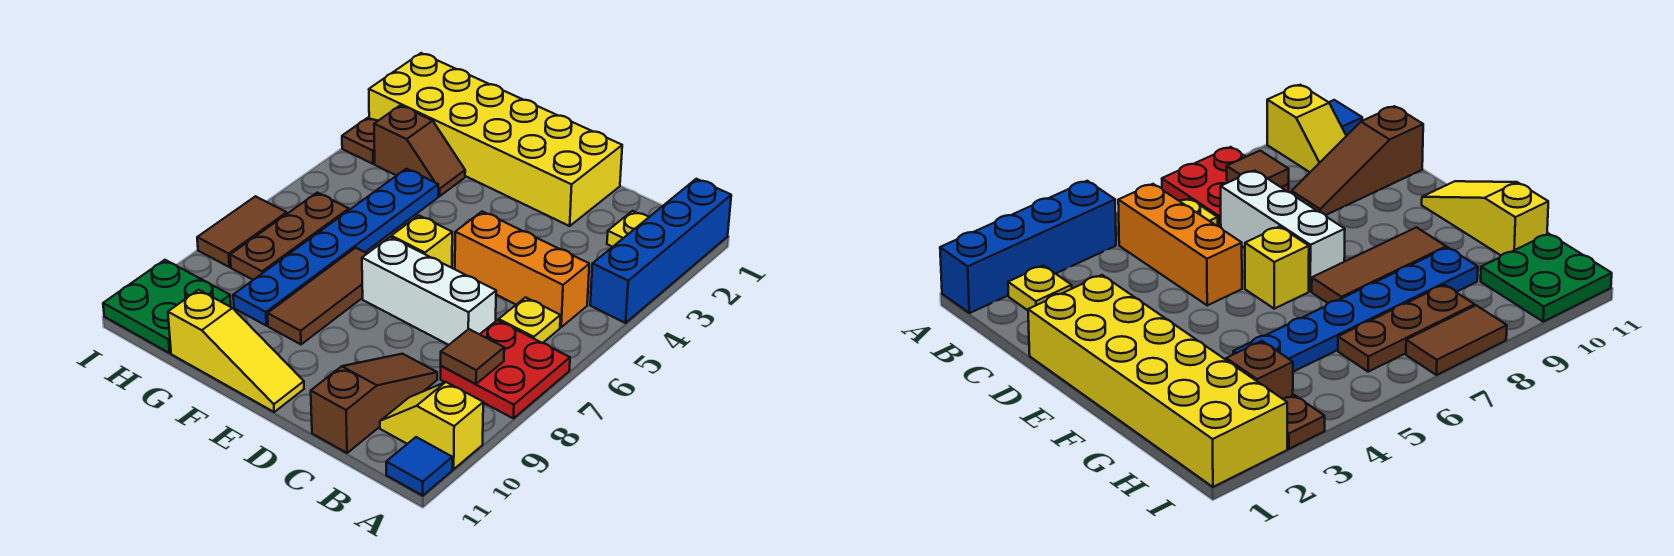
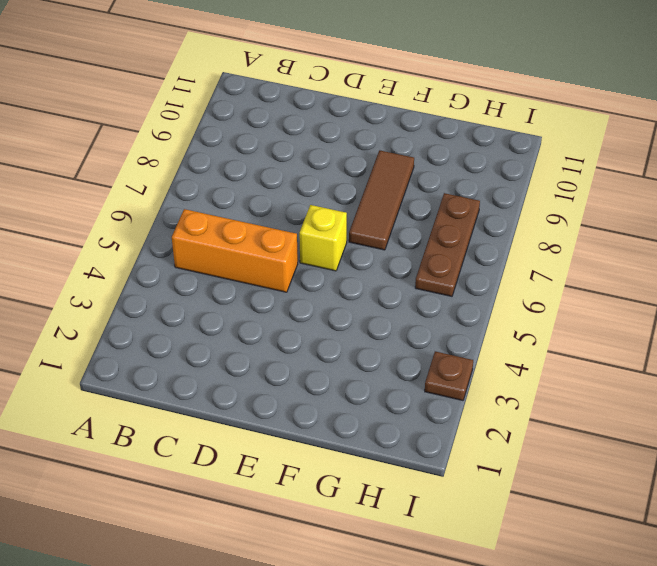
none -> blue 1x4 brick [590,179,731,323]
none -> red 2x2 plate [441,320,570,418]
none -> yellow 1x2 slope [380,382,483,469]

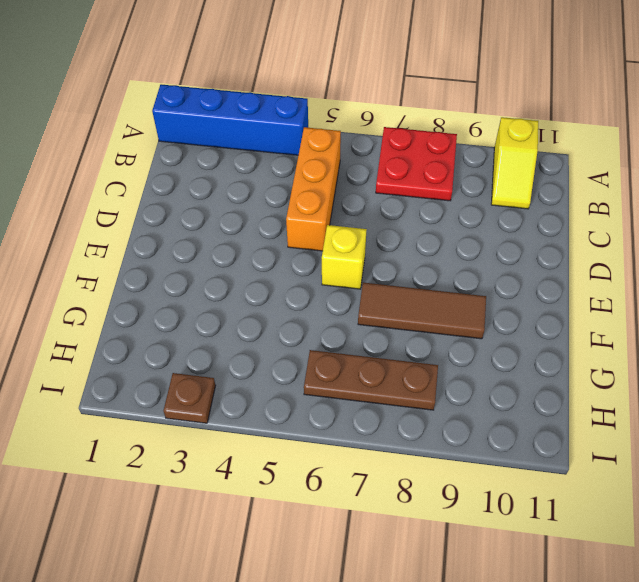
none -> blue 1x1 tile [386,437,452,496]
none -> yellow 1x1 plate [607,211,649,247]
none -> yellow 1x1 plate [499,297,560,343]

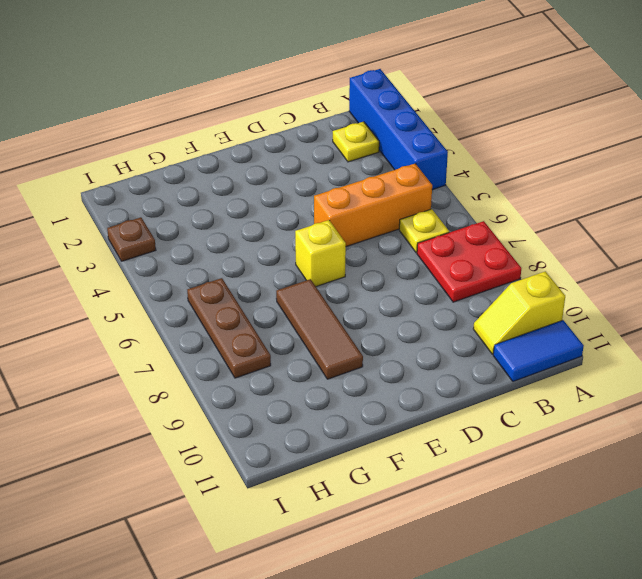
blue 1x2 tile [493,320,584,381] -> blue 1x1 tile [386,437,452,496]
none -> white 1x3 brick [362,237,496,345]
none -> brown 1x3 slope [311,354,437,453]
none -> yellow 2x6 brick [369,53,622,226]

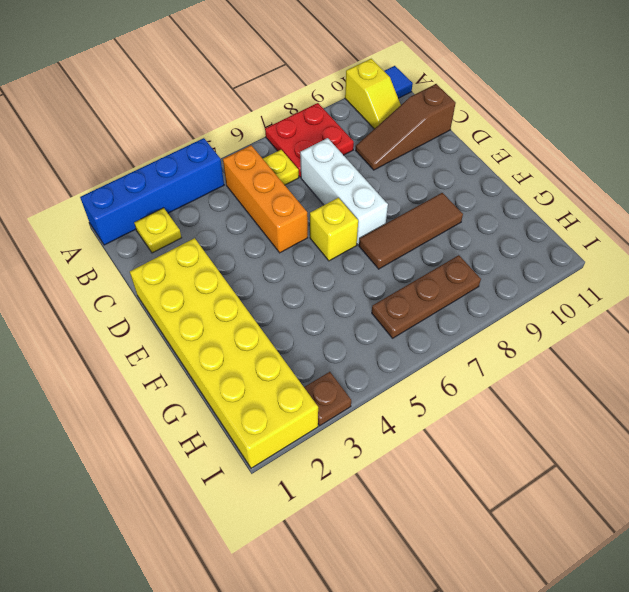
none -> yellow 1x3 slope [168,290,304,412]
none -> brown 1x2 slope [374,105,465,196]
none -> blue 1x6 plate [233,169,438,326]

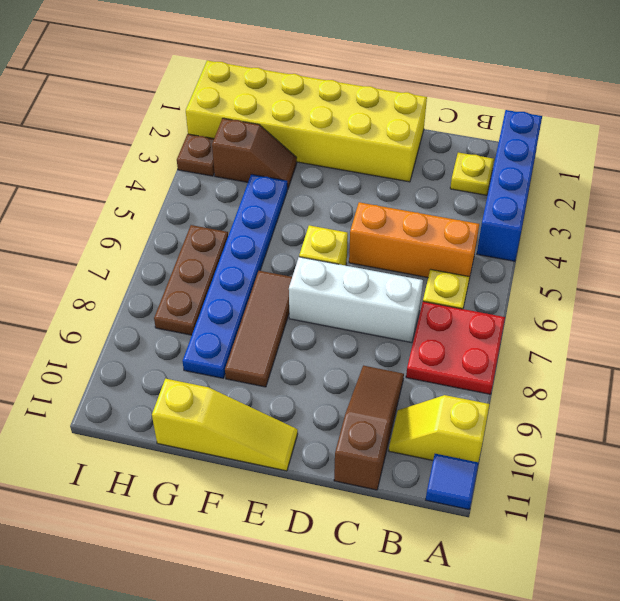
none -> green 2x2 plate [103,260,231,353]
none -> brown 1x2 tile [197,196,287,267]
none -> brown 1x1 tile [441,329,504,384]

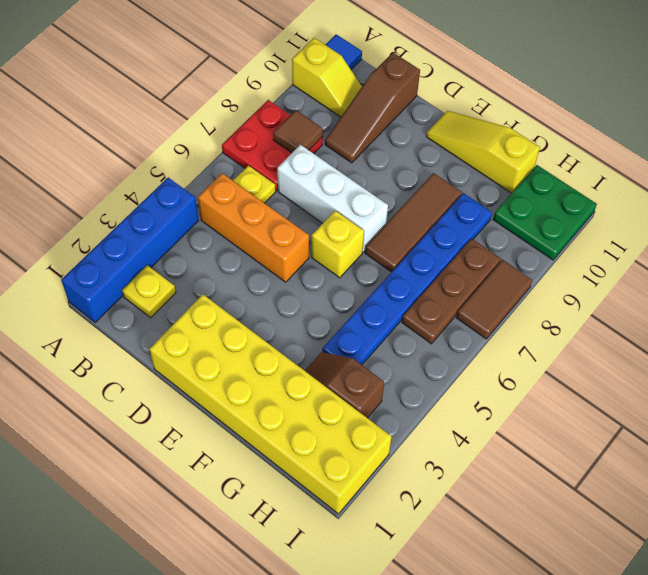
none -> brown 1x1 plate [342,118,377,164]

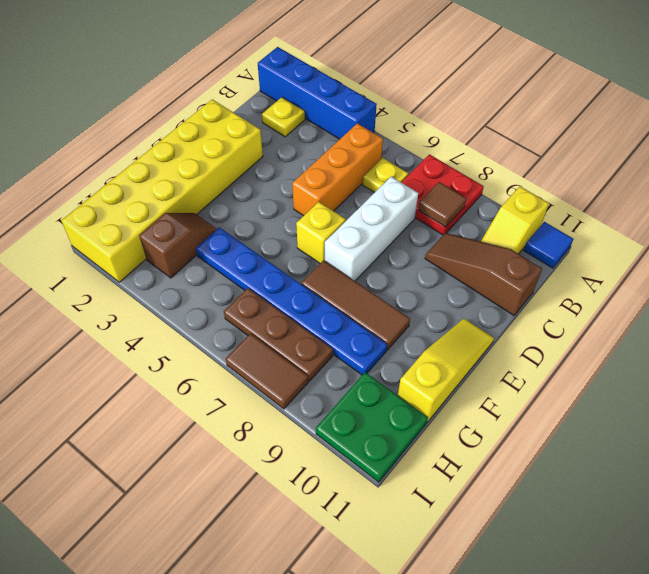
none -> brown 1x1 plate [342,118,377,164]

